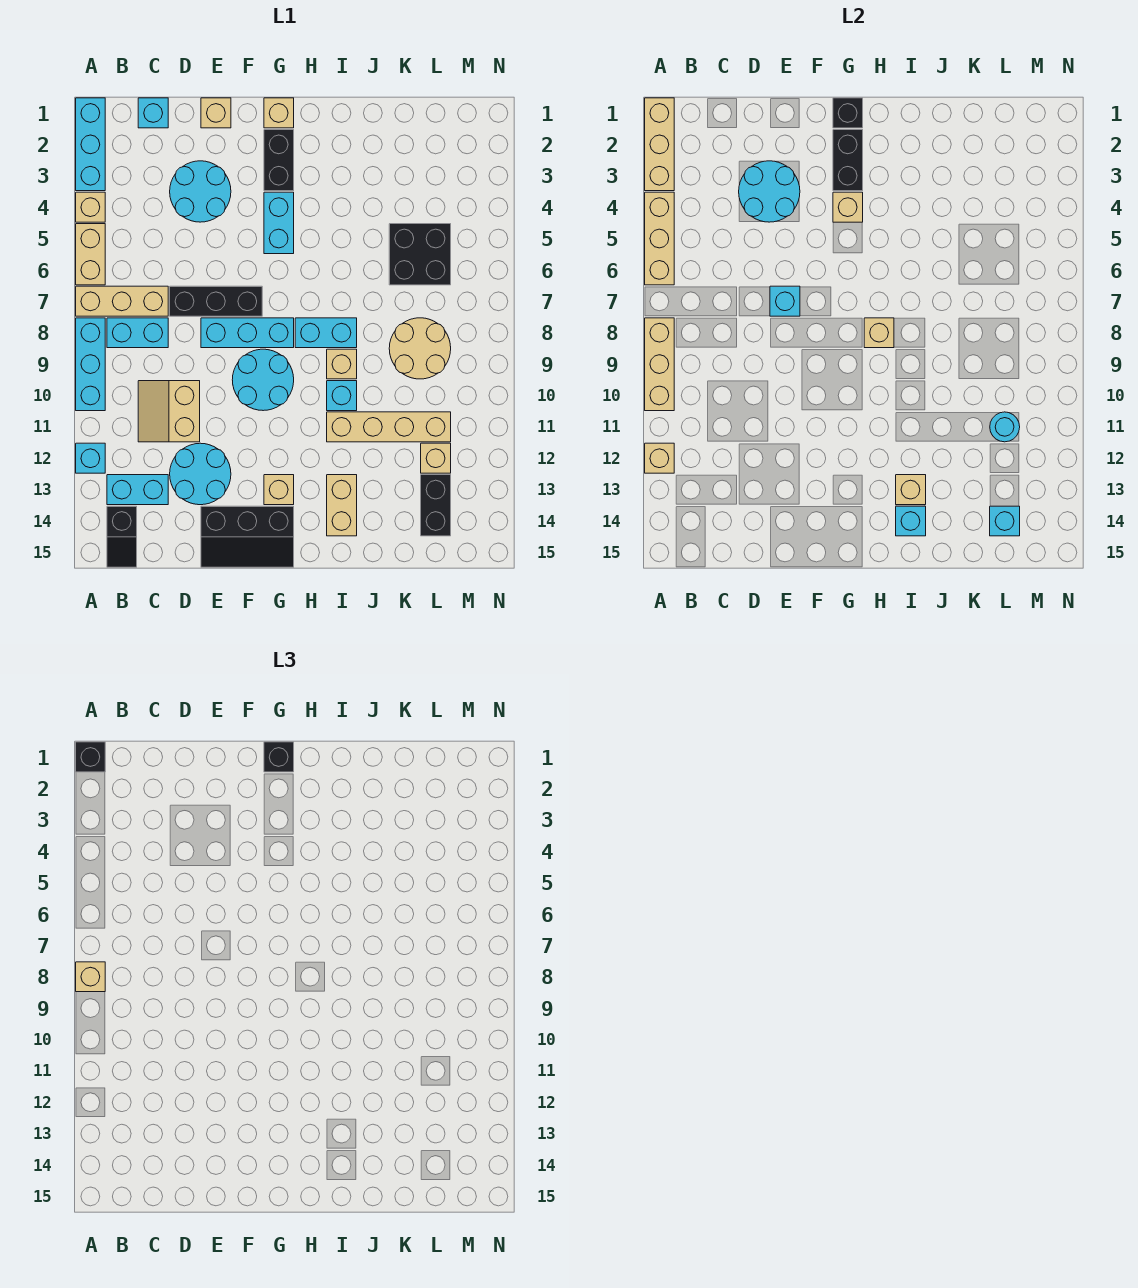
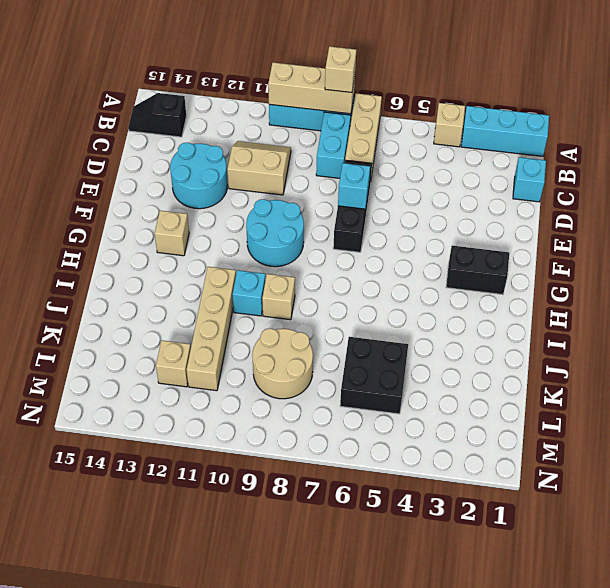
none -> tan 1x2 brick [76,224,105,285]
none -> cyan 1x1 brick [76,443,105,473]
none -> cyan 1x2 brick [107,475,168,505]
none -> cyan 2x2 round brick [170,161,231,222]

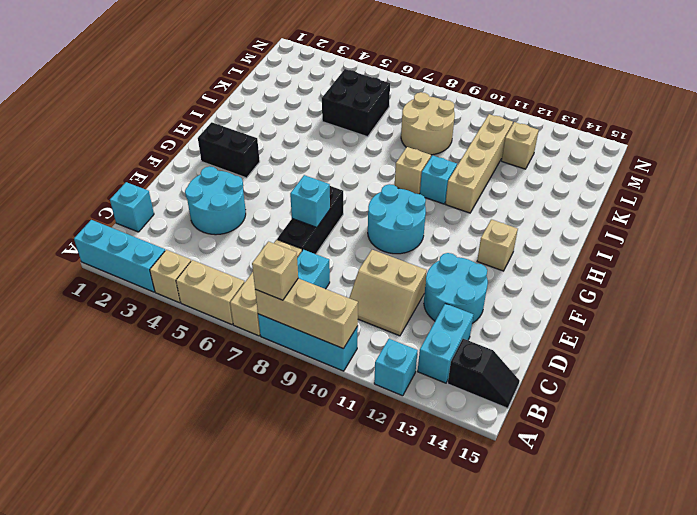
none -> tan 1x1 brick [201,98,231,128]
none -> cyan 1x3 brick [201,318,294,348]
none -> black 2x3 slope [201,506,294,567]
none -> tan 1x1 brick [264,98,294,128]

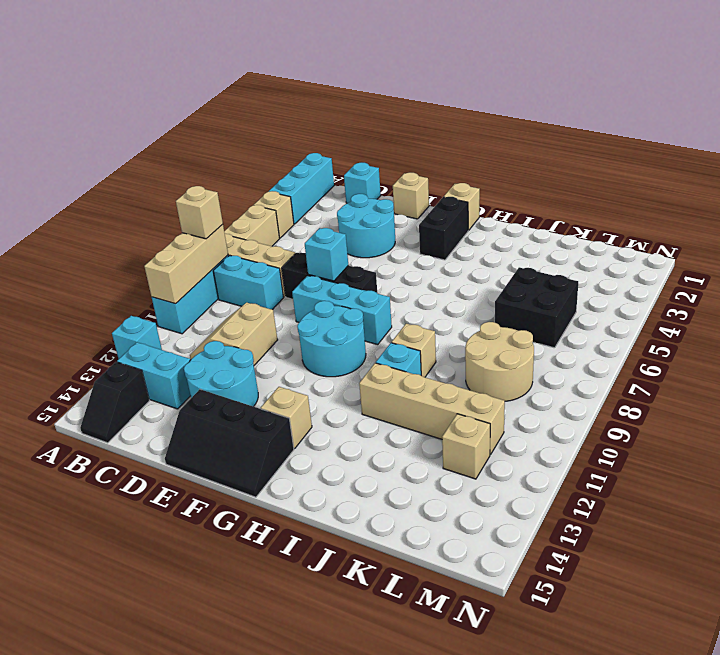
none -> cyan 1x2 brick [264,192,294,254]
none -> cyan 1x2 brick [295,318,357,348]
none -> tan 1x2 brick [327,475,357,536]
none -> black 1x2 brick [421,475,451,536]

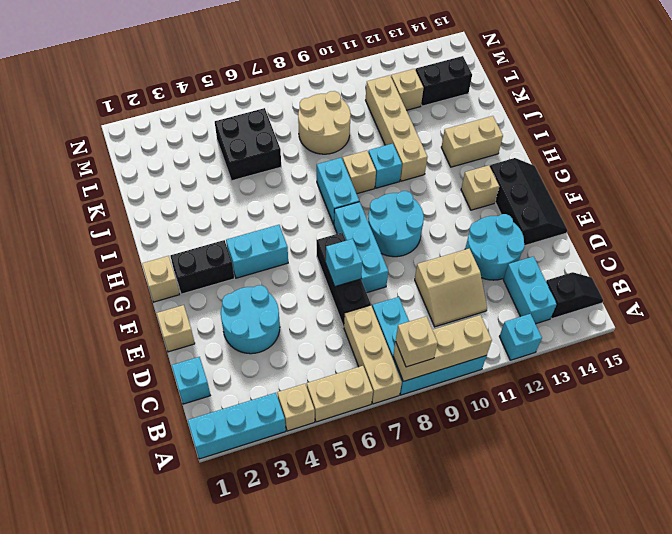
none -> tan 1x3 brick [645,98,674,191]
none -> tan 1x3 brick [645,192,674,285]
none -> tan 1x1 brick [645,443,674,473]
none -> cyan 2x2 round brick [739,161,800,222]

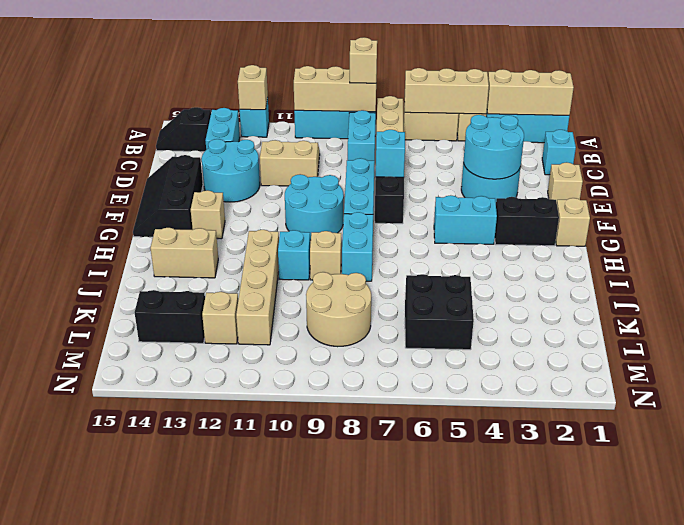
none -> black 1x1 brick [833,98,863,128]
none -> black 1x2 brick [833,130,863,191]
none -> tan 1x1 brick [833,192,863,222]
none -> tan 1x1 brick [864,318,894,348]

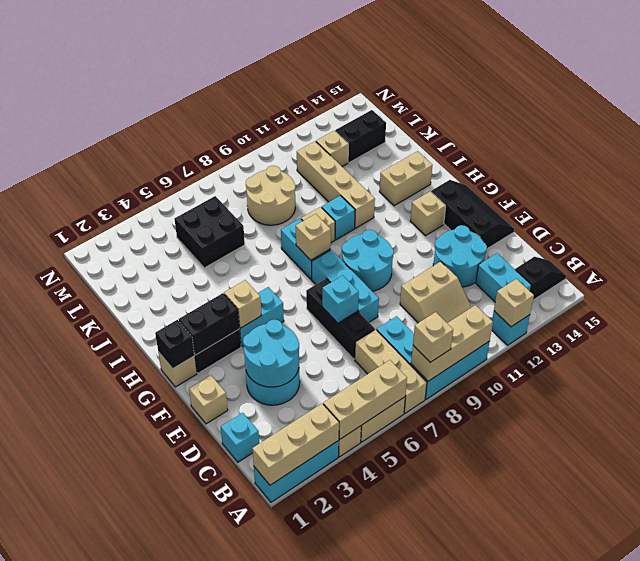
none -> tan 1x1 brick [896,475,926,505]
none -> cyan 1x1 brick [896,506,926,536]
none -> cyan 1x1 round brick [990,412,1020,442]
none -> cyan 1x1 brick [990,506,1020,536]

